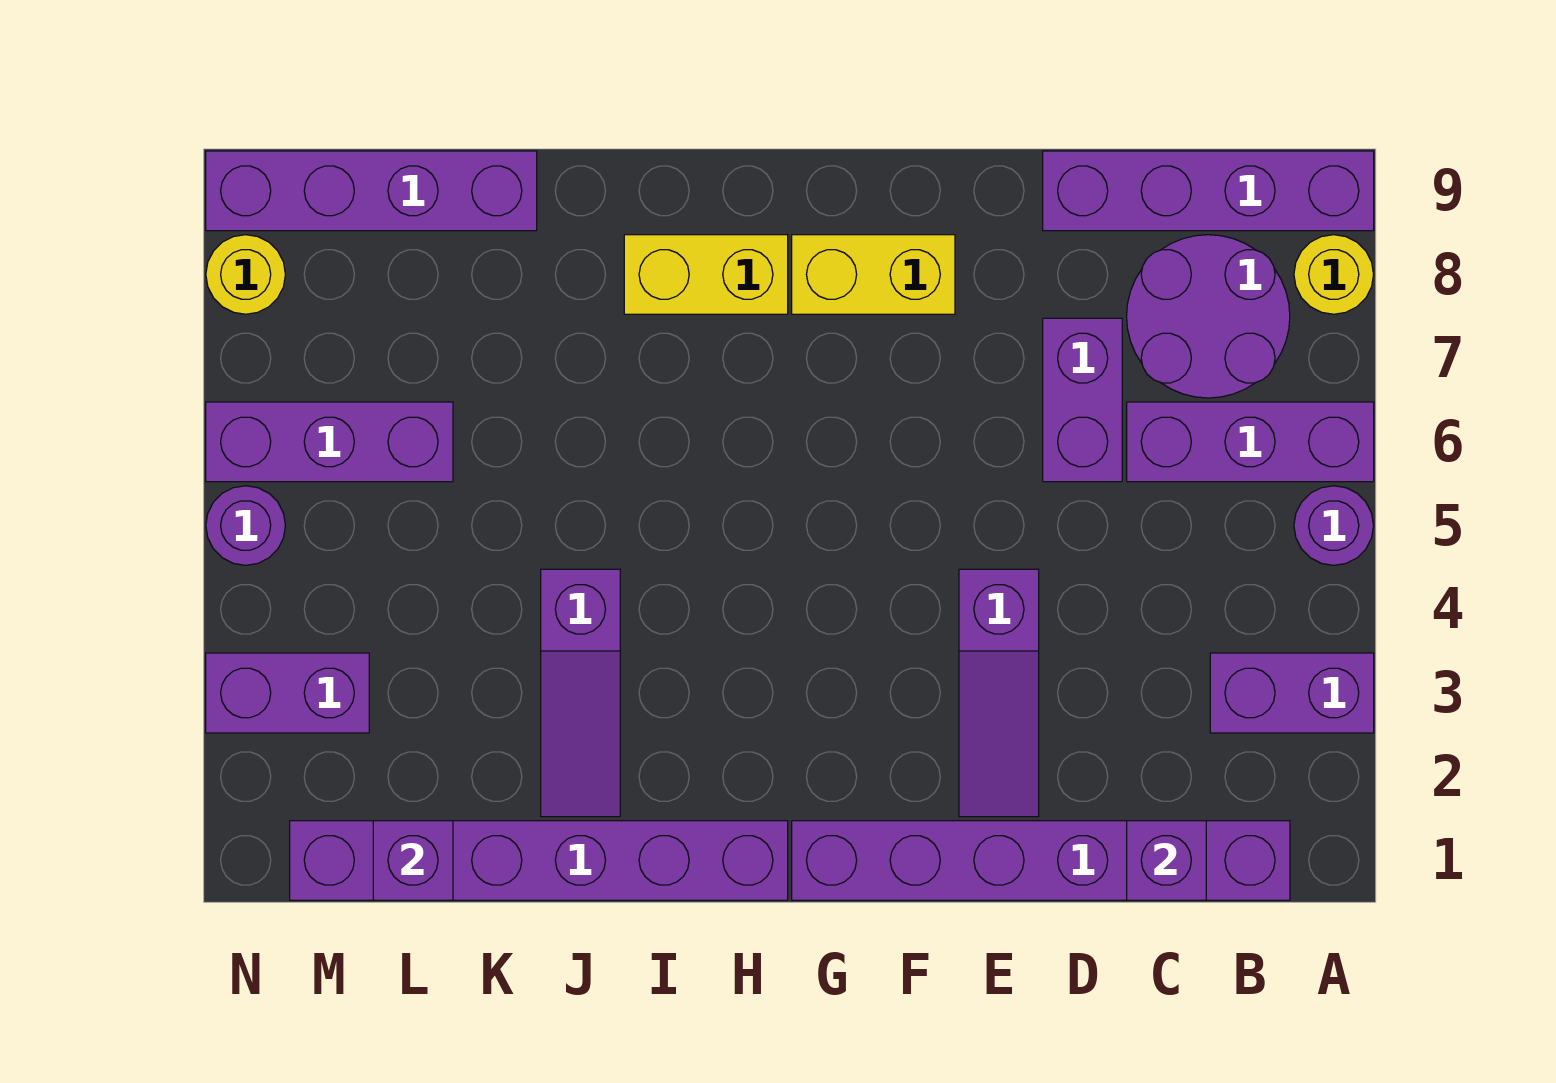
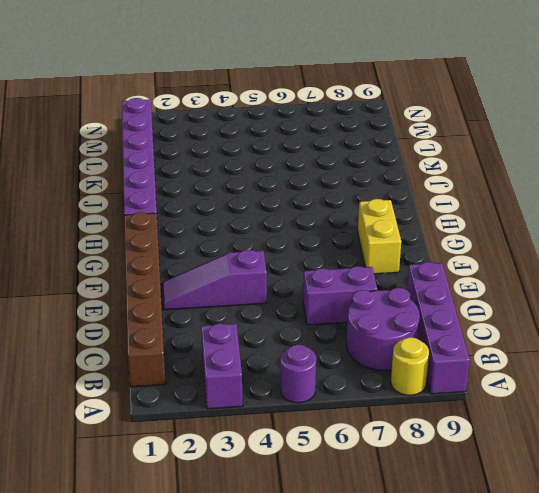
brown 1x6 brick [124,212,166,387] -> purple 1x6 brick [792,821,1290,900]
none -> purple 1x3 brick [1127,402,1374,482]
none -> yellow 1x2 brick [624,235,788,314]
none -> purple 1x3 slope [541,569,620,817]

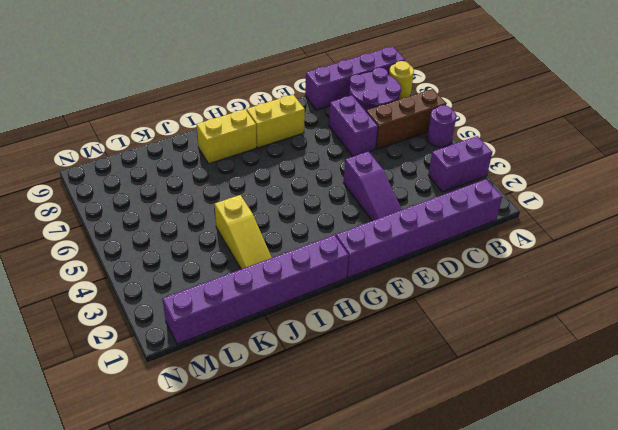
brown 1x3 brick [366,89,446,149] -> purple 1x3 brick [1127,402,1374,482]
yellow 1x3 slope [215,195,272,269] -> purple 1x3 slope [541,569,620,817]
none -> purple 1x4 brick [206,151,537,231]
none -> purple 1x3 brick [206,402,453,482]
none -> purple 1x2 brick [206,653,369,733]

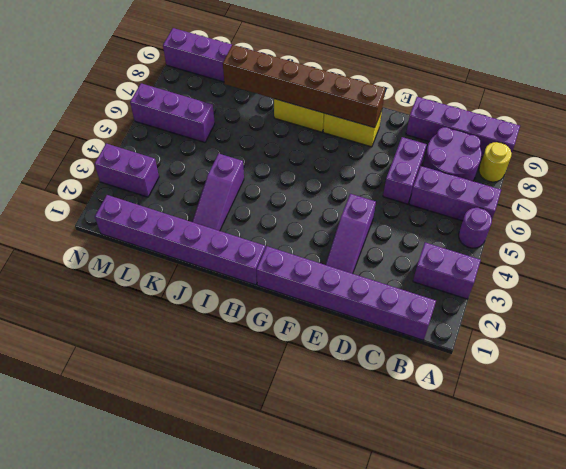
brown 1x6 brick [223,45,385,128] -> none
none -> purple 1x1 round brick [206,486,285,565]
none -> yellow 1x1 round brick [206,235,285,314]
none -> purple 1x1 brick [1127,821,1206,900]

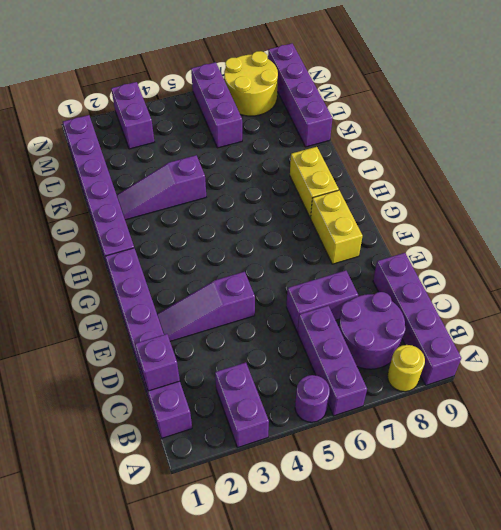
yellow 2x2 round brick [224,51,278,116] -> yellow 1x1 round brick [206,235,285,314]
none -> purple 1x1 round brick [206,486,285,565]
none -> purple 1x1 brick [373,821,453,900]

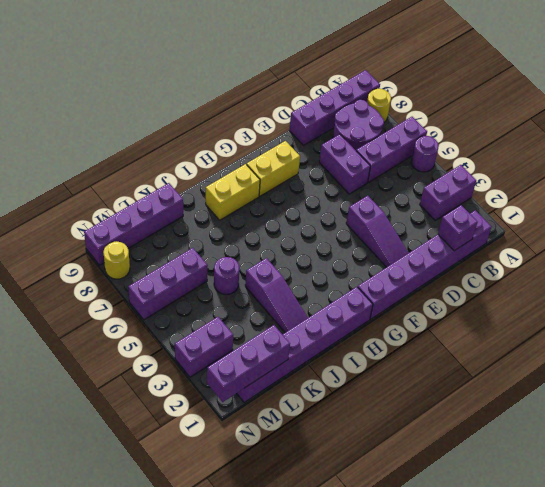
purple 1x1 round brick [214,257,240,295] -> purple 1x1 round brick moved to [206,486,285,565]
purple 1x3 brick [207,325,290,402] -> purple 1x1 brick [373,821,453,900]

